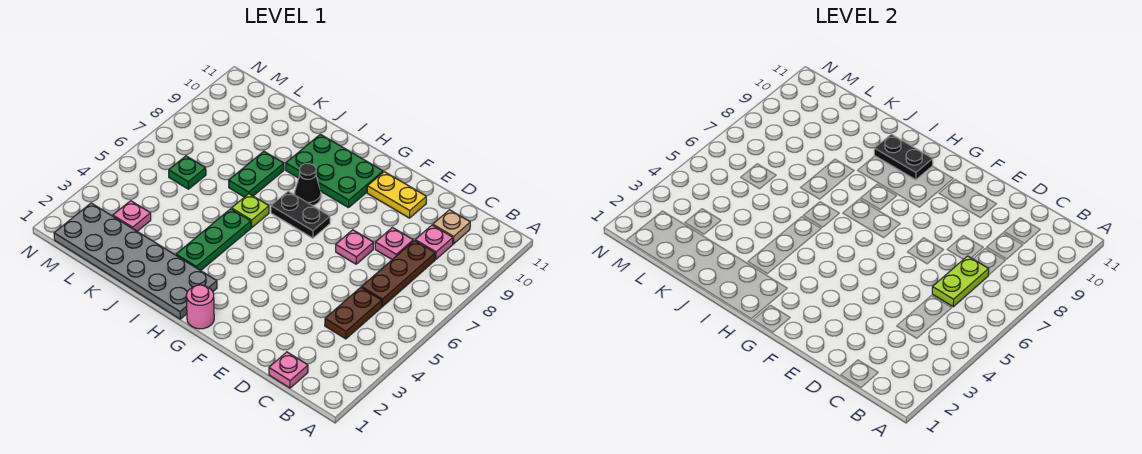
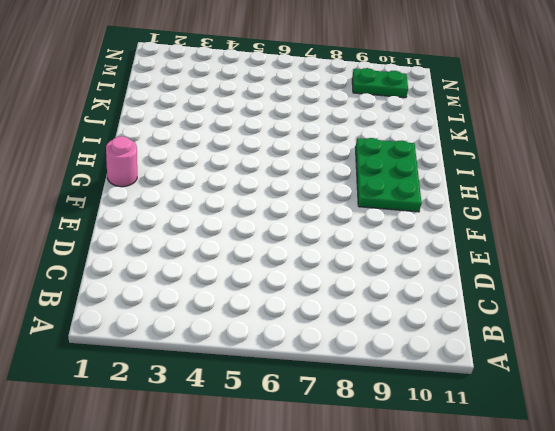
green 1x2 plate [352,68,408,98] -> green 1x2 plate moved to [229,151,284,197]
none -> pink 1x1 plate [269,352,308,388]
none -> brown 1x2 plate [325,287,382,339]
none -> brown 1x3 plate [361,241,435,307]

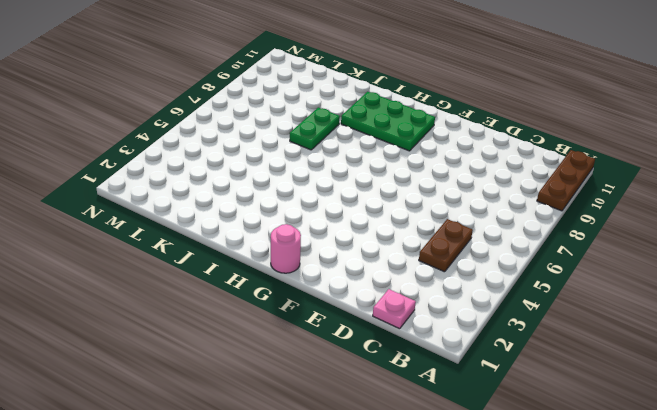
brown 1x3 plate [537,150,595,211] -> brown 1x3 plate moved to [361,241,435,307]
none -> pink 1x1 plate [415,225,453,259]
none -> tan 1x1 plate [433,210,470,244]
none -> pink 1x1 plate [375,228,413,259]

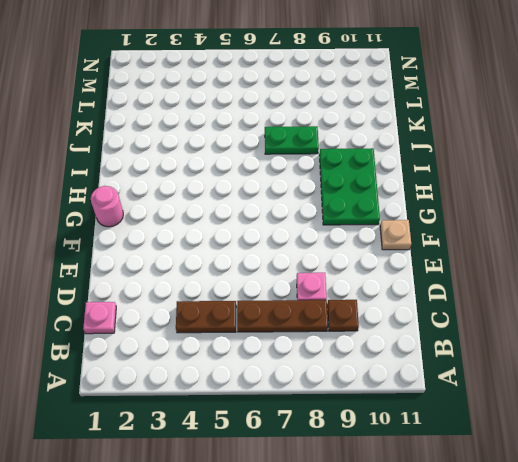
brown 1x1 plate [327,300,359,331] -> pink 1x1 plate [415,225,453,259]
tan 1x1 plate [380,220,411,250] -> tan 1x1 plate moved to [433,210,470,244]
none -> pink 1x1 plate [336,230,374,264]
none -> yellow 1x2 plate [367,172,426,218]
none -> black 1x2 plate [271,191,330,238]

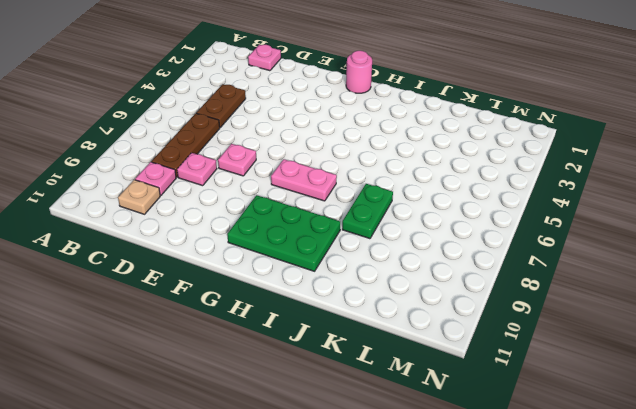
pink 1x2 plate [271,159,337,201] -> black 1x2 plate [271,191,330,238]
none -> yellow 1x2 plate [367,172,426,218]
none -> grey 2x6 plate [54,203,217,319]
none -> black 1x1 cone [294,164,321,206]

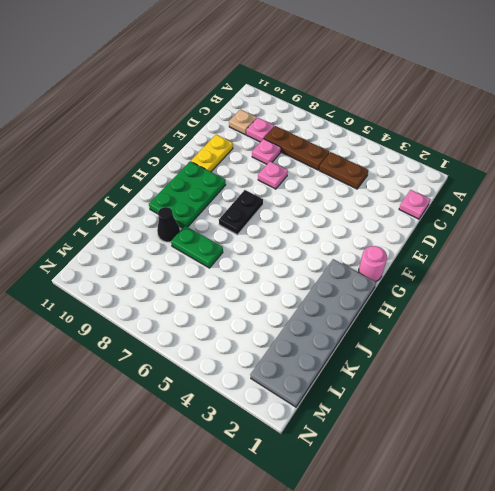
black 1x1 cone [157,207,180,242] -> black 1x1 cone moved to [294,164,321,206]
none -> green 1x3 plate [176,209,251,271]
none -> lime 1x1 plate [232,194,269,228]
none -> pink 1x1 plate [113,201,151,231]

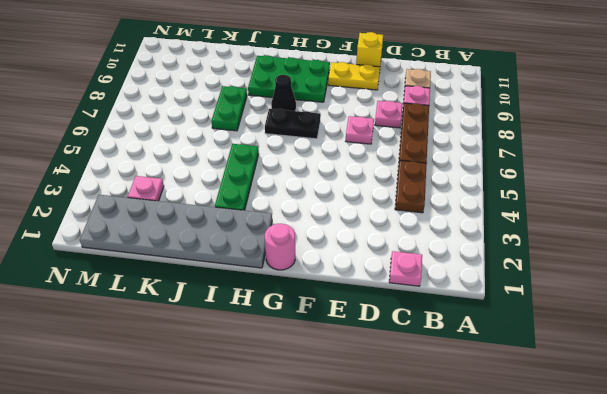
yellow 1x1 brick [356,32,383,67] -> none
none -> lime 1x1 plate [232,194,269,228]
none -> green 1x1 plate [169,156,206,189]
none -> lime 1x2 plate [932,256,989,307]

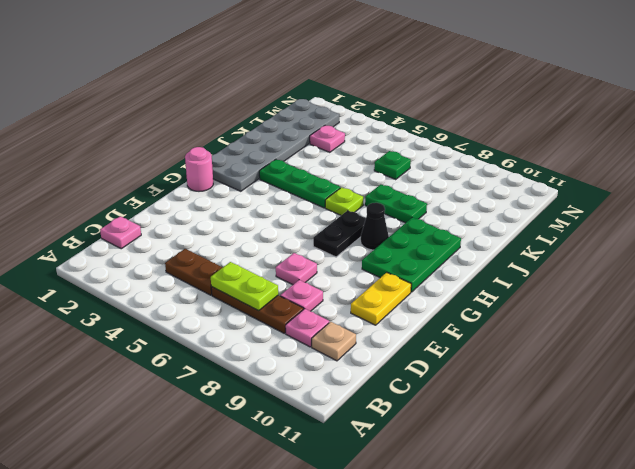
none -> black 1x2 plate [874,134,933,180]

